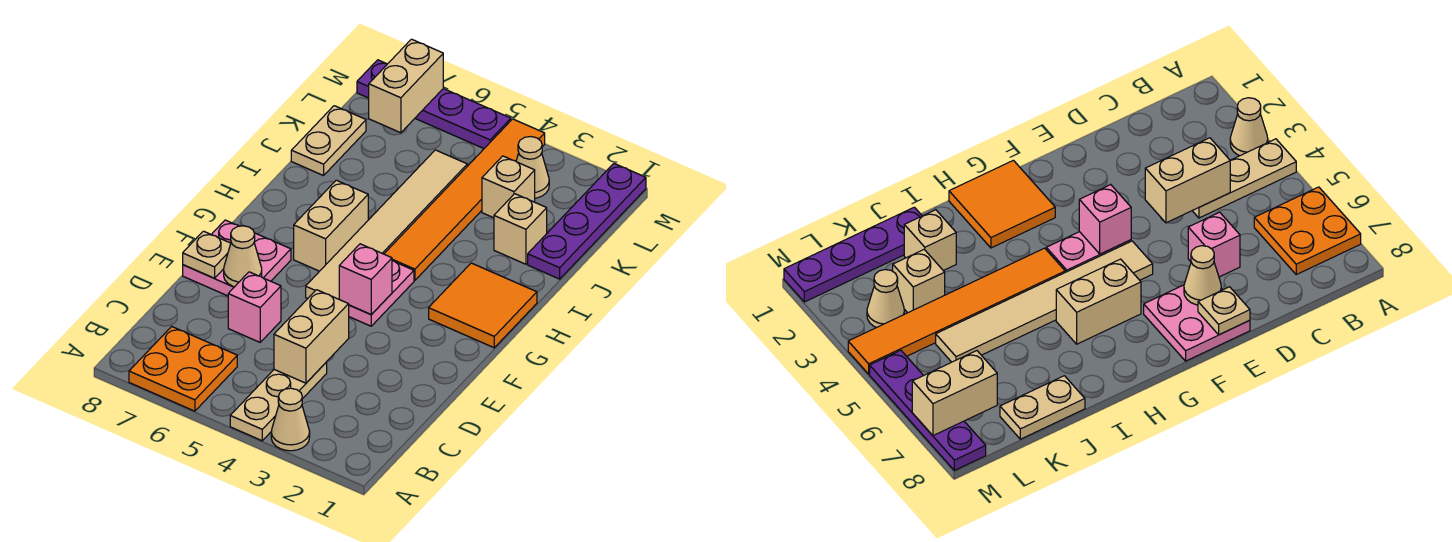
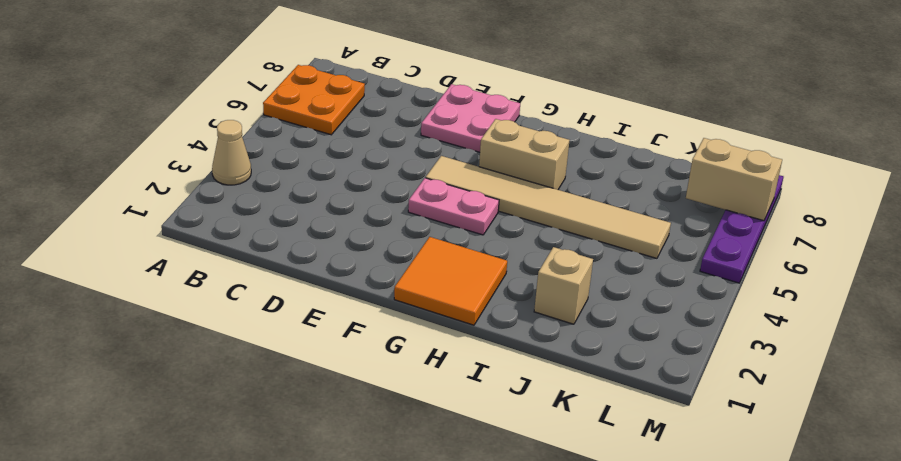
none -> tan 1x3 plate [230,362,327,441]
none -> pink 1x1 brick [228,272,281,342]
none -> orange 1x6 tile [384,119,545,280]

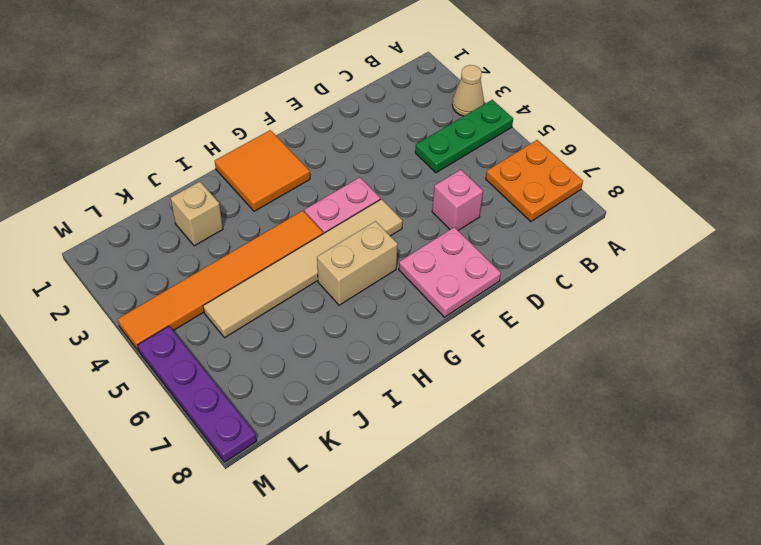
green 1x3 plate [415,100,513,173] -> tan 1x3 plate [230,362,327,441]
none -> purple 1x4 plate [528,164,646,279]
none -> tan 1x2 plate [291,106,366,176]
none -> tan 1x1 brick [482,156,535,218]

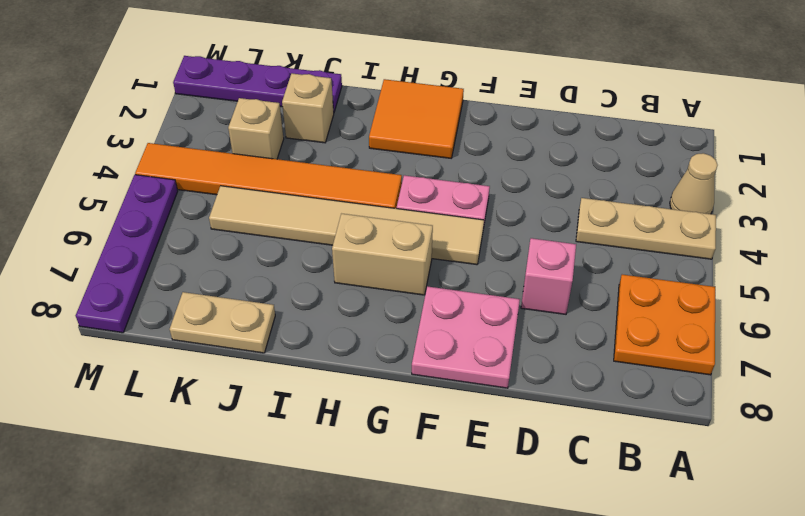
none -> tan 1x1 cone [516,137,549,198]
none -> tan 1x2 brick [274,290,349,383]
none -> tan 1x1 cone [224,226,262,287]

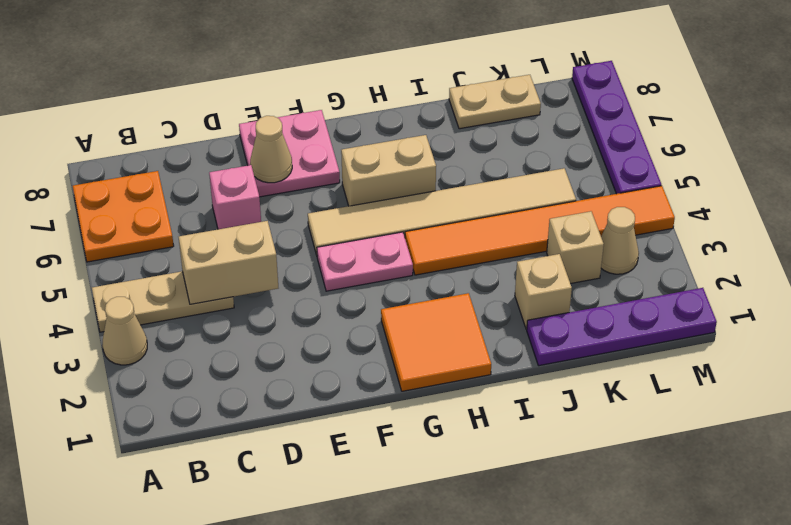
none -> tan 1x1 plate [183,231,231,278]
none -> pink 1x1 brick [339,244,392,315]
none -> tan 1x2 brick [369,39,443,133]

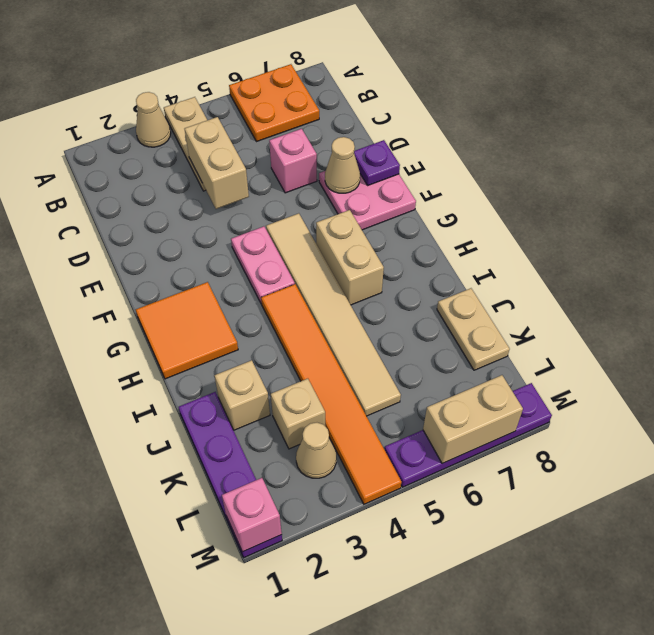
purple 1x1 plate [354,140,400,185] -> tan 1x1 plate [183,231,231,278]
pink 1x1 brick [222,478,282,552] -> pink 1x1 brick moved to [339,244,392,315]
tan 1x2 brick [423,375,523,463] -> tan 1x2 brick turned to [369,39,443,133]

